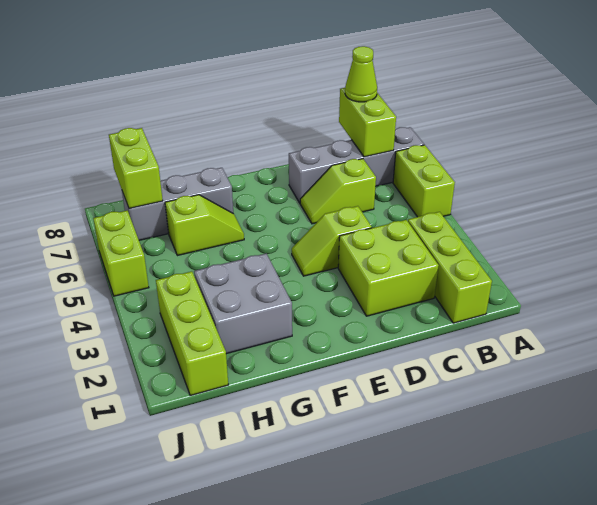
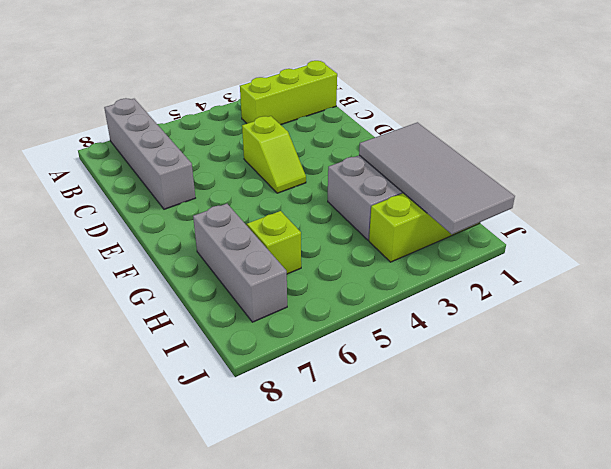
grey 2x4 tile [359,122,515,234] -> none
none -> lime 1x2 brick [393,145,455,217]
none -> lime 2x2 brick [338,220,439,316]
none -> lime 1x2 slope [300,159,376,224]

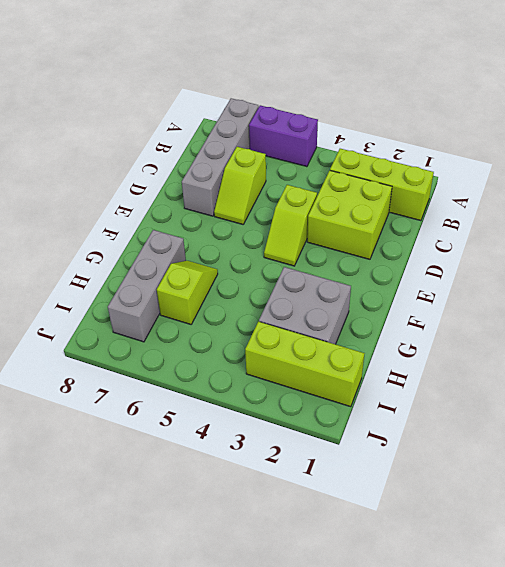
purple 1x2 brick [249,105,318,167] -> lime 1x2 brick [393,145,455,217]
none -> lime 1x2 brick [93,210,149,296]
none -> lime 1x2 brick [339,88,396,157]
none -> lime 1x2 brick [109,128,163,209]

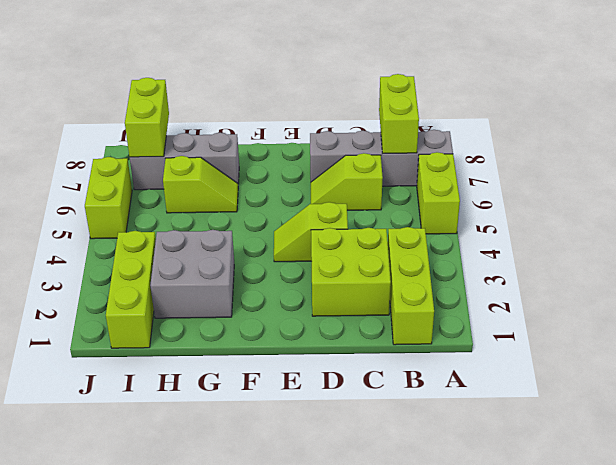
none -> lime 1x1 cone [345,46,377,102]

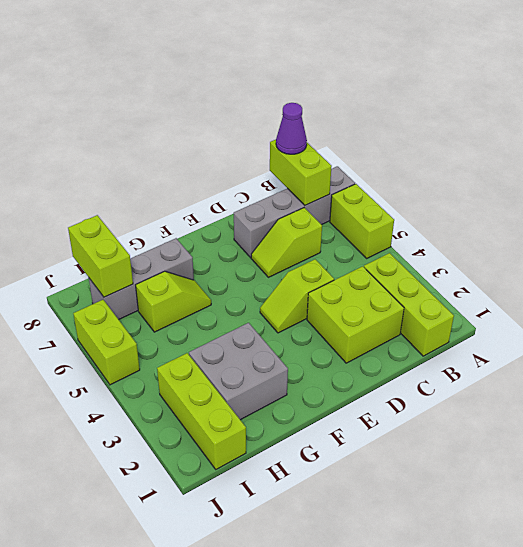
purple 1x1 cone [276,103,307,154] -> lime 1x1 cone [345,46,377,102]

